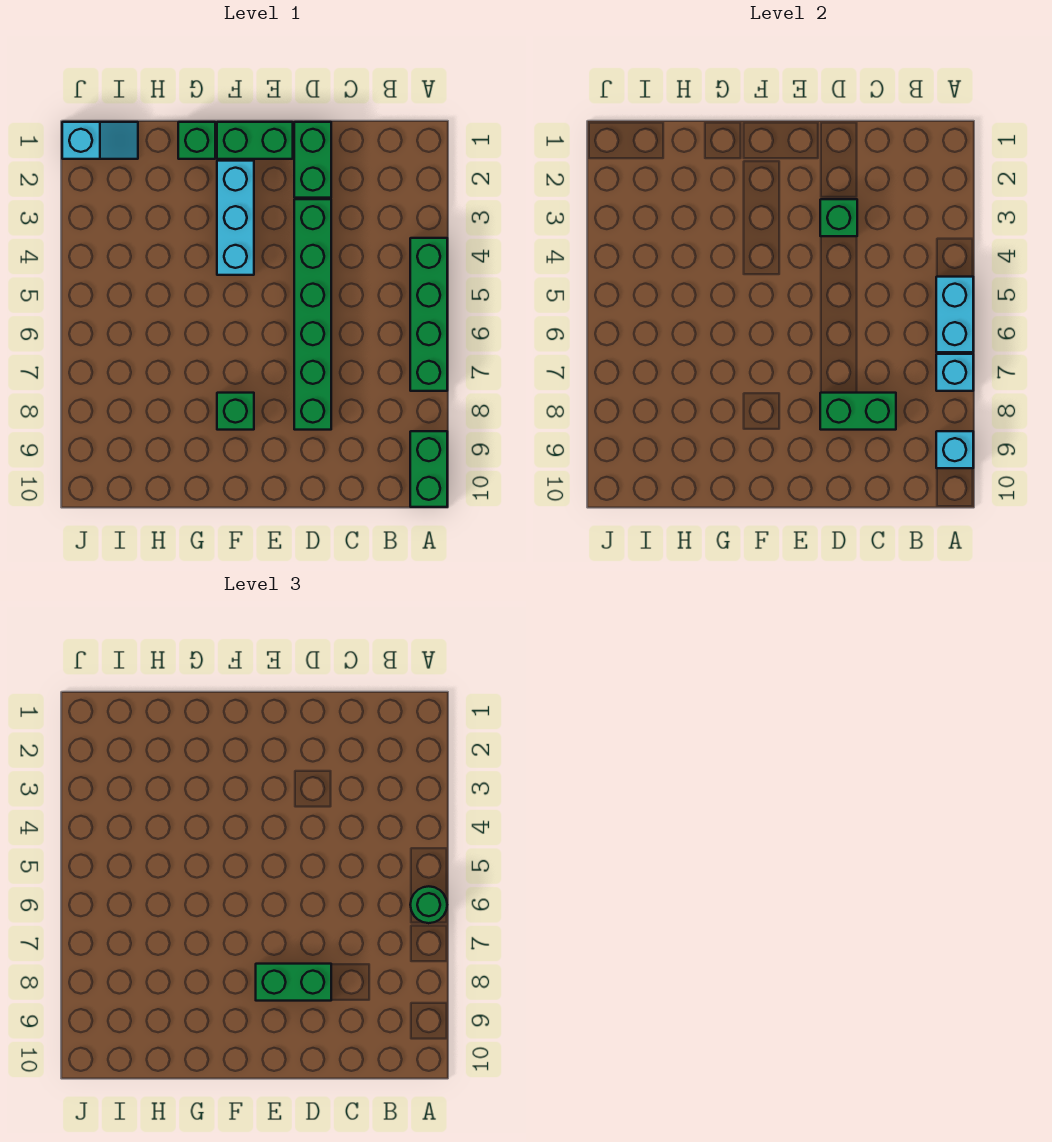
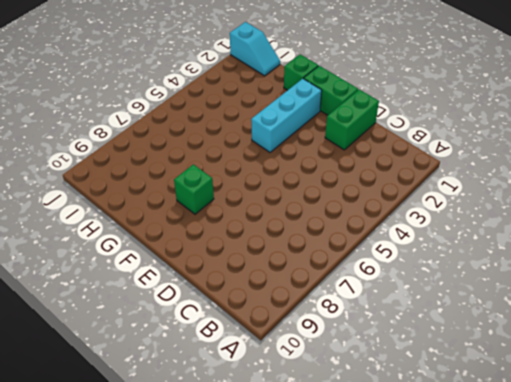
none -> green 1x4 brick [410,238,447,391]
none -> green 1x2 brick [410,431,447,507]
none -> green 1x6 brick [294,199,331,430]

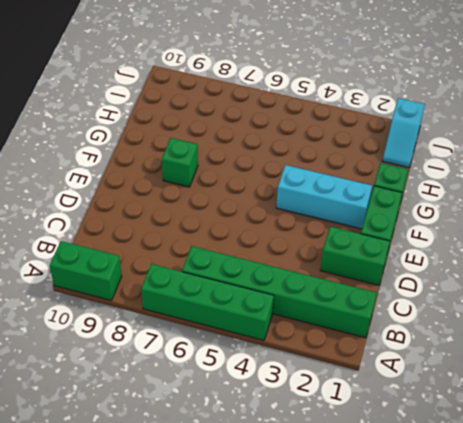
green 1x6 brick [182,246,377,338] -> green 1x6 brick moved to [294,199,331,430]
none -> cyan 1x2 brick [936,277,973,352]
none -> cyan 1x1 brick [936,354,973,391]
none -> cyan 1x1 brick [936,431,973,468]

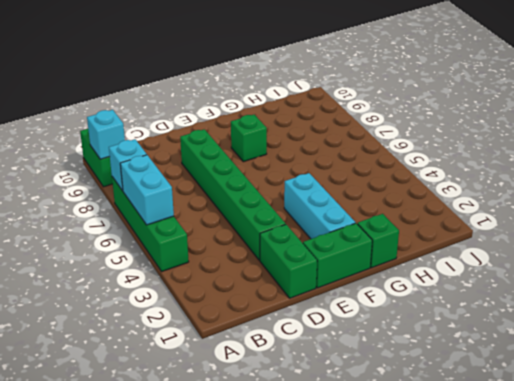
none -> cyan 1x2 slope [62,122,138,159]
none -> green 1x2 brick [820,393,896,430]
none -> green 1x1 brick [820,199,857,236]

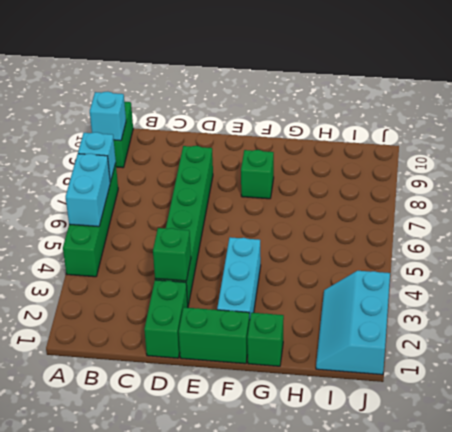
cyan 2x3 slope [316,271,390,375] -> cyan 1x2 slope [62,122,138,159]
none -> green 1x2 brick [820,393,896,430]
none -> green 1x1 round brick [410,886,447,923]
none -> green 1x2 brick [256,964,331,1001]

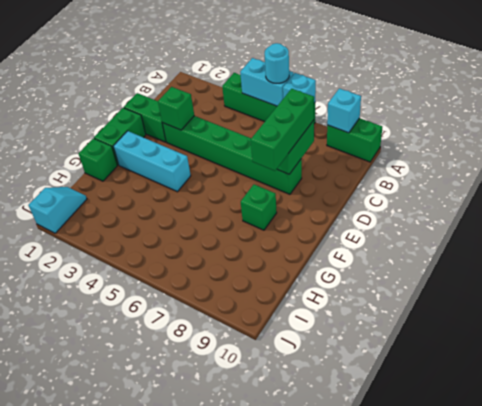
cyan 1x1 round brick [264,43,289,83] -> green 1x1 round brick [410,886,447,923]
green 1x3 brick [251,89,314,171] -> green 1x2 brick [256,964,331,1001]

